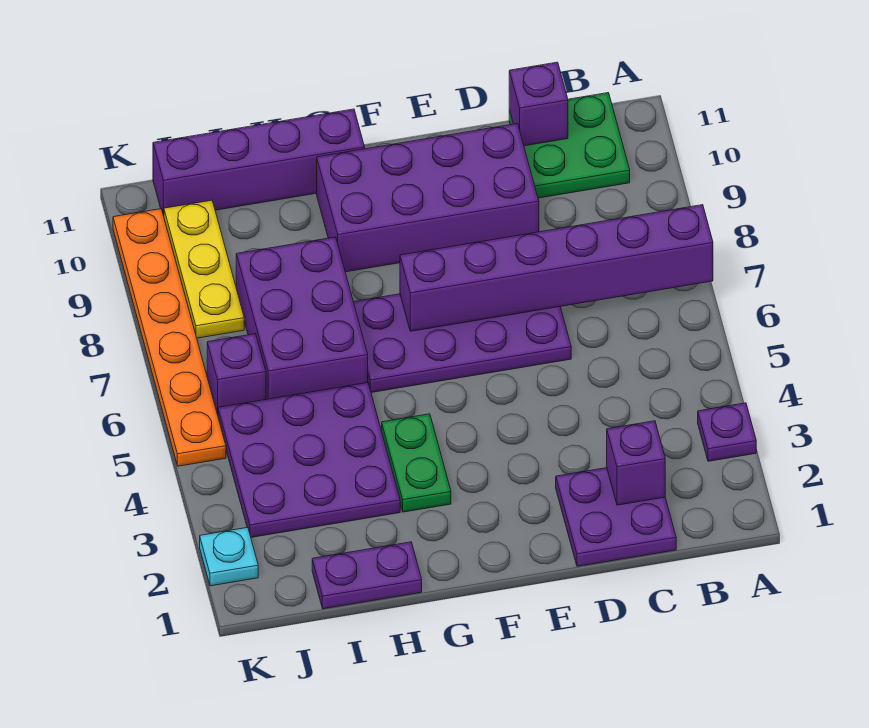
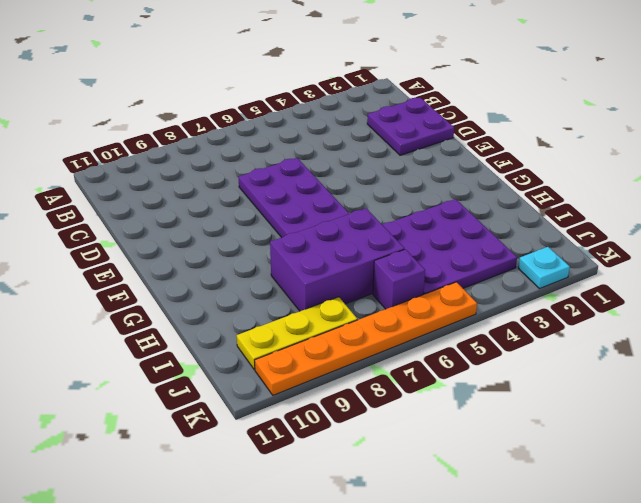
none -> purple 1x1 plate [698,403,756,461]
none -> green 2x2 plate [509,93,630,198]
none -> purple 2x4 brick [317,124,539,272]

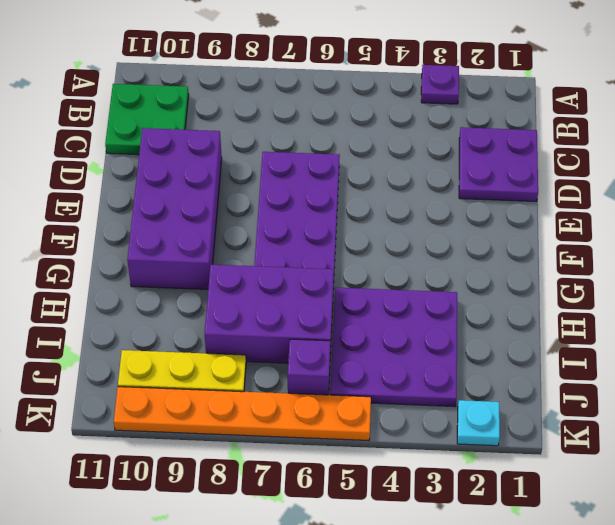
none -> green 1x2 plate [382,414,451,512]
none -> purple 1x4 brick [153,109,365,216]
none -> purple 1x2 plate [312,542,422,609]

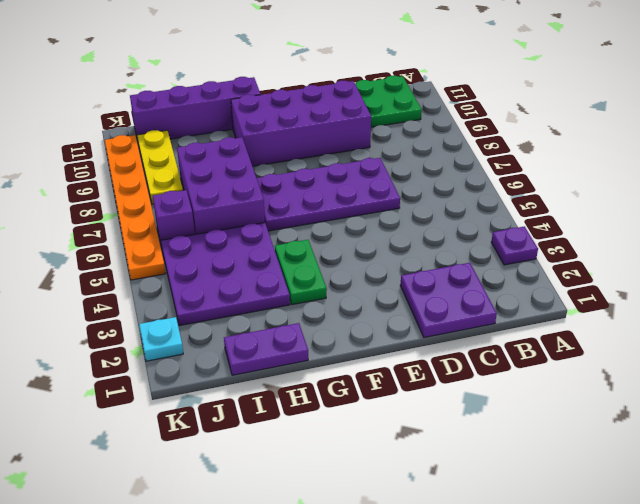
none -> purple 1x6 brick [400,205,713,331]
none -> purple 1x1 brick [607,421,665,505]
none -> purple 1x1 brick [509,62,568,146]

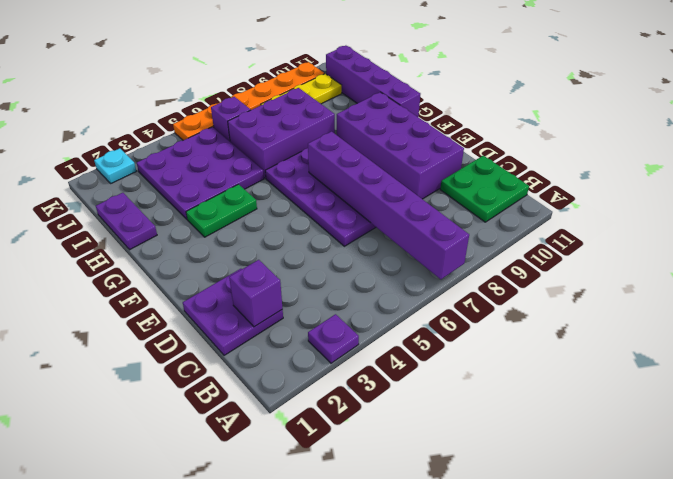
none -> purple 1x1 brick [509,62,568,146]

